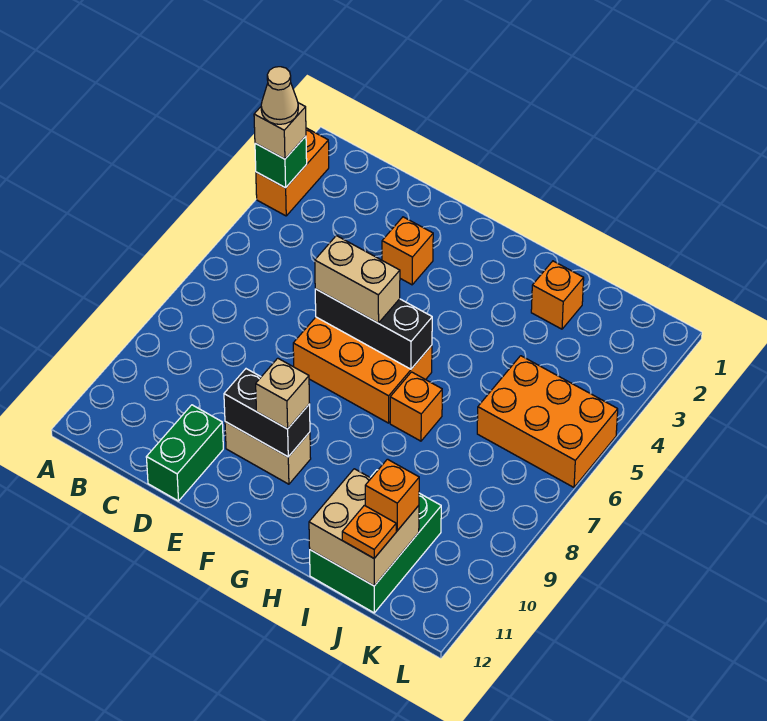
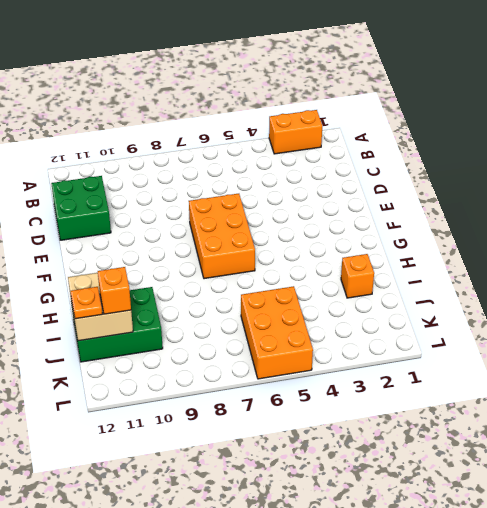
green 2x2 brick [51,176,111,240] -> green 1x2 brick [146,405,223,501]
none -> orange 1x1 brick [382,217,433,285]
none -> tan 1x2 brick [225,422,311,484]
none -> orange 1x1 brick [390,372,442,441]

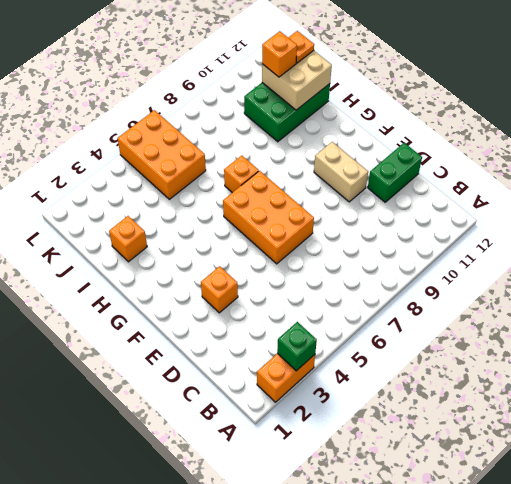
none -> black 1x3 brick [315,289,432,369]
none -> black 1x2 brick [224,369,310,457]
none -> tan 1x1 brick [254,103,306,159]

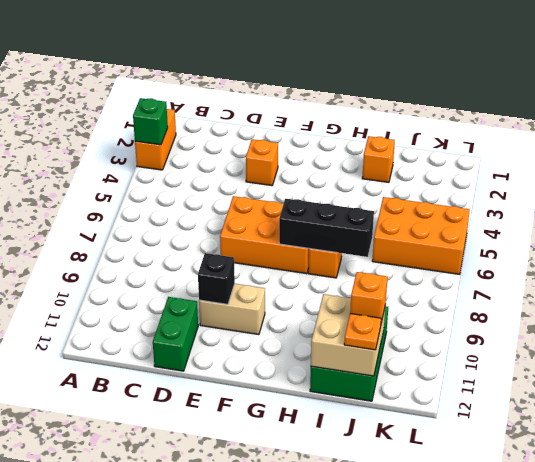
black 1x1 brick [198,253,235,304] -> black 1x2 brick [224,369,310,457]
black 1x3 brick [279,199,374,257] -> black 1x3 brick moved to [315,289,432,369]
none -> tan 1x1 brick [254,103,306,159]
none -> tan 1x2 brick [315,236,400,323]
none -> tan 1x1 brick [256,358,310,429]

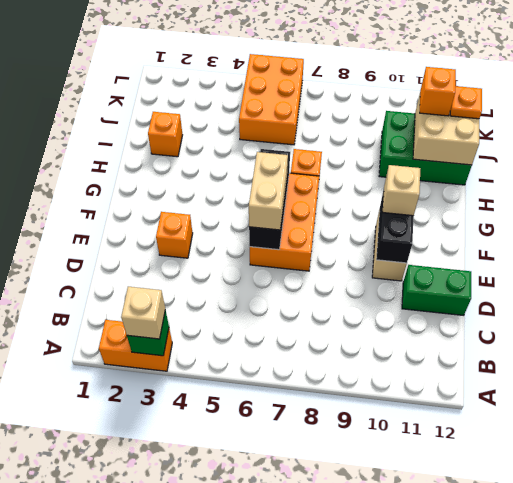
none -> tan 1x1 cone [261,67,298,124]

